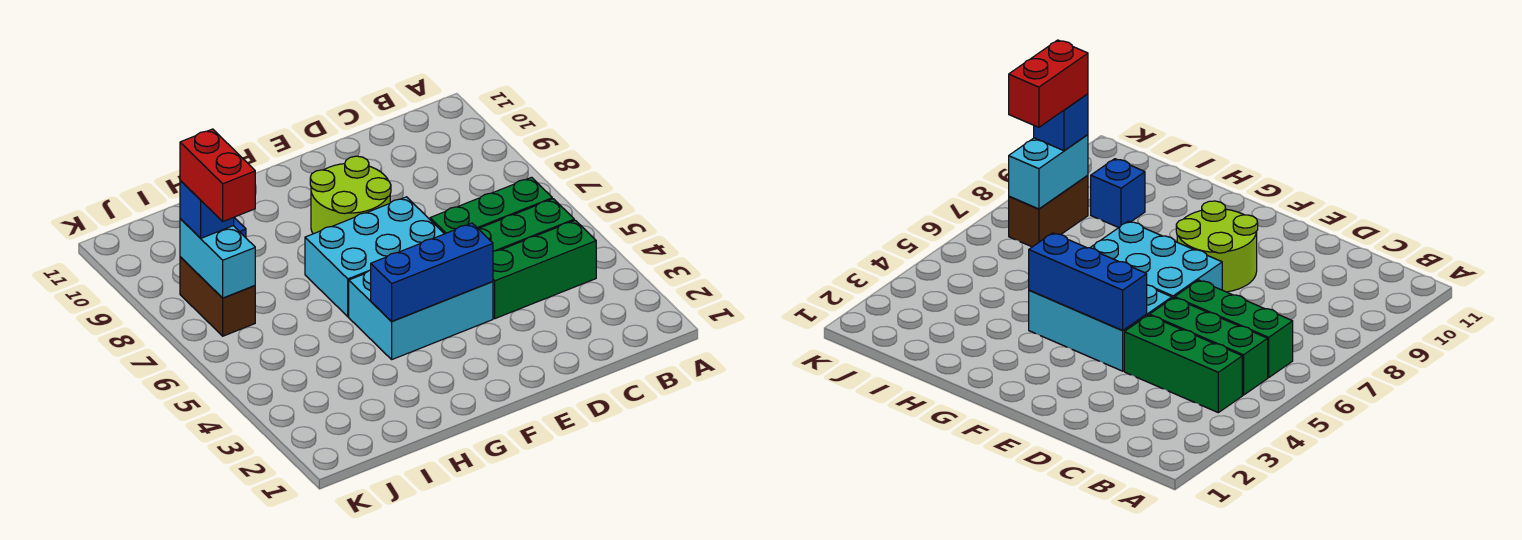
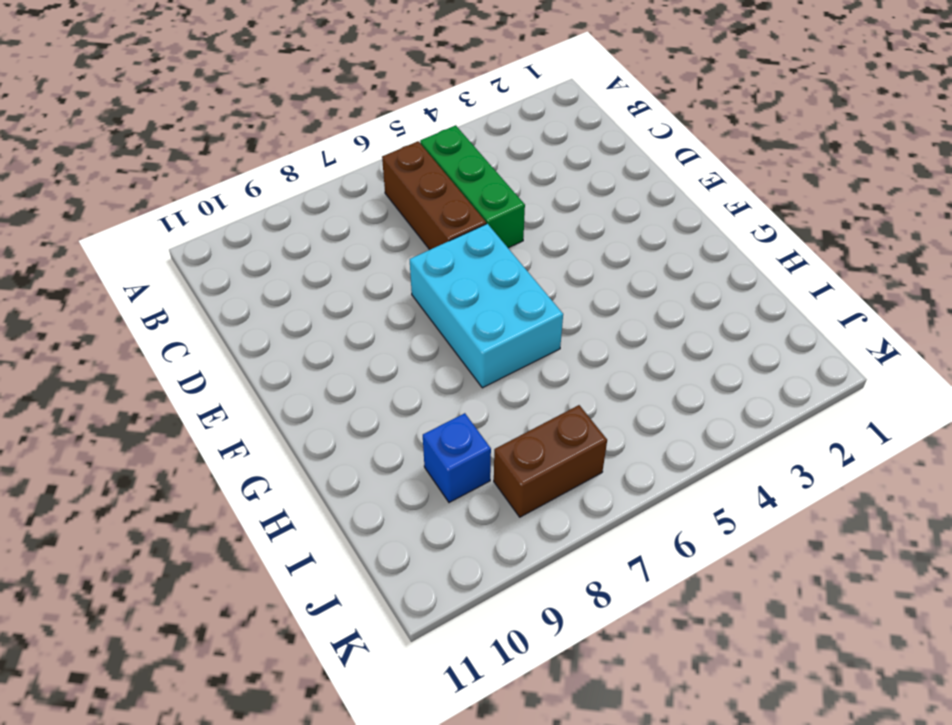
brown 1x3 brick [382,141,486,250] -> green 1x3 brick [430,177,552,234]
none -> green 1x3 brick [493,220,596,319]
none -> cyan 2x3 brick [349,270,493,359]
none -> lime 2x2 round brick [310,156,391,234]

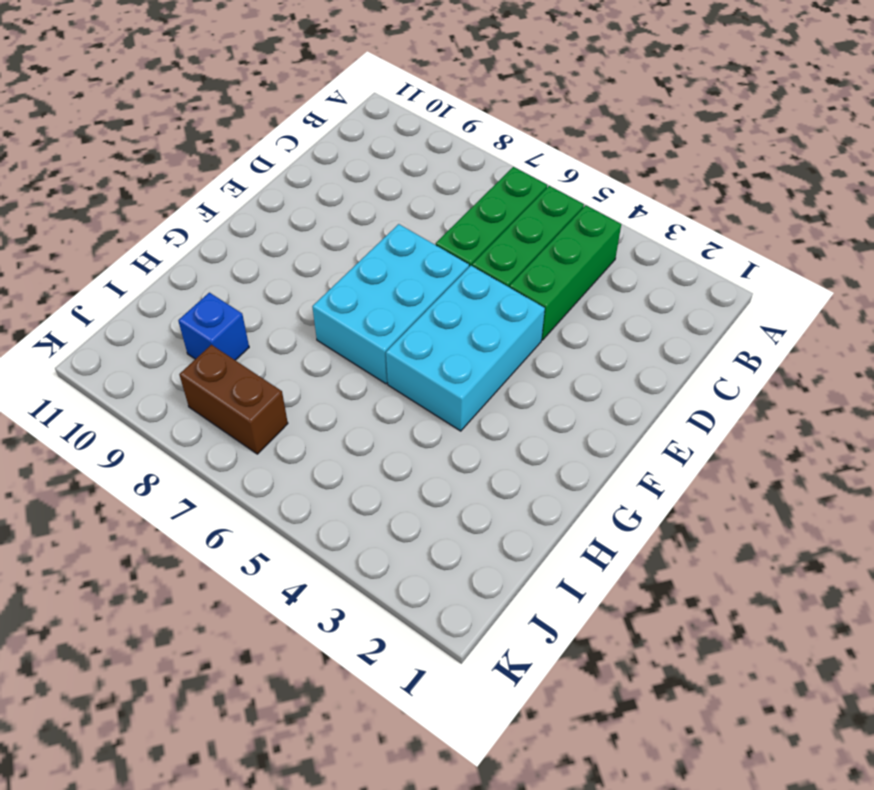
none -> lime 2x2 round brick [310,156,391,234]
none -> blue 1x3 brick [371,223,493,321]
none -> cyan 1x2 brick [180,219,255,298]

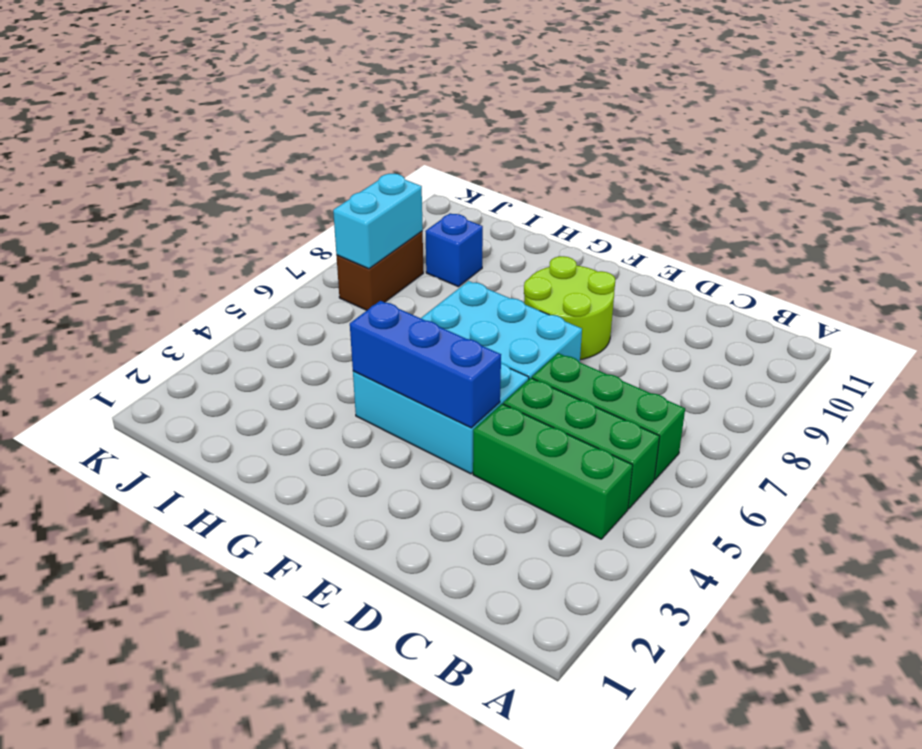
none -> blue 1x1 brick [180,180,234,238]
none -> red 1x2 brick [180,129,255,221]

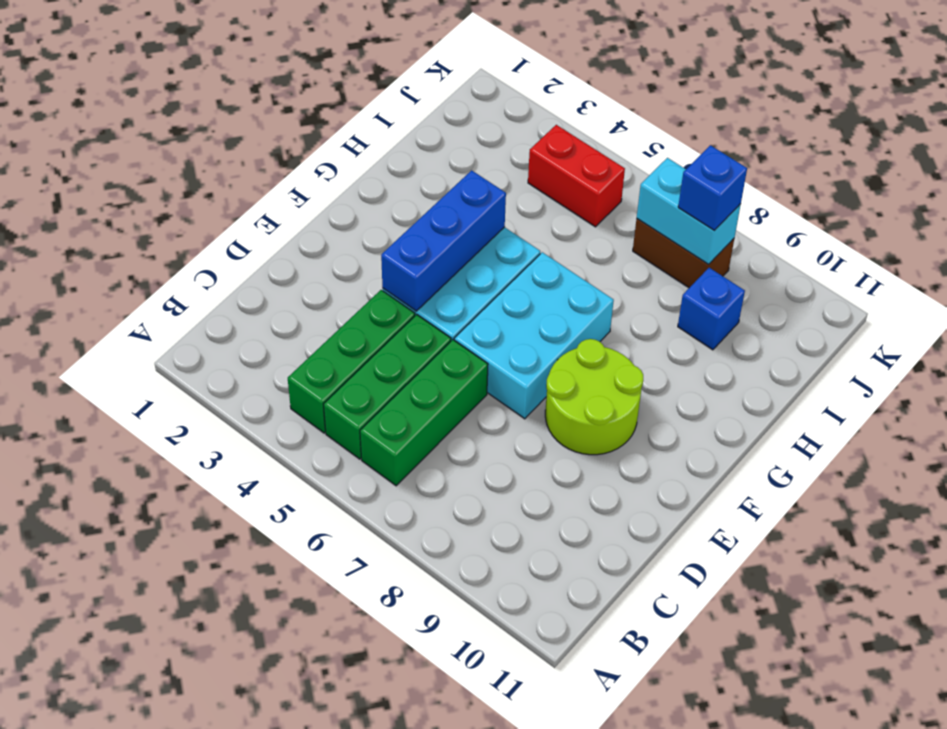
red 1x2 brick [528,125,625,227] -> red 1x2 brick moved to [180,129,255,221]

